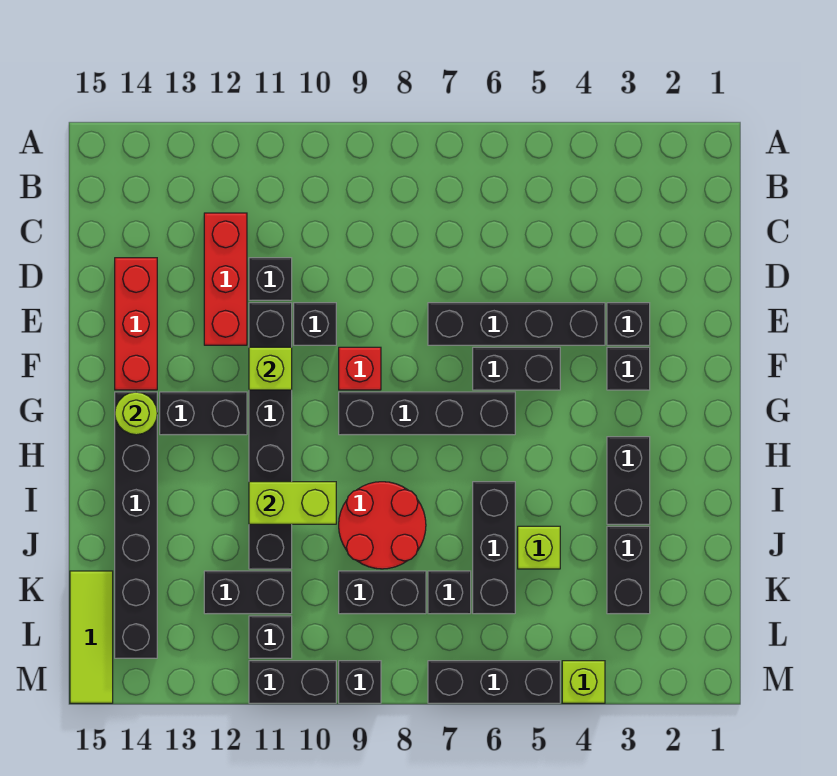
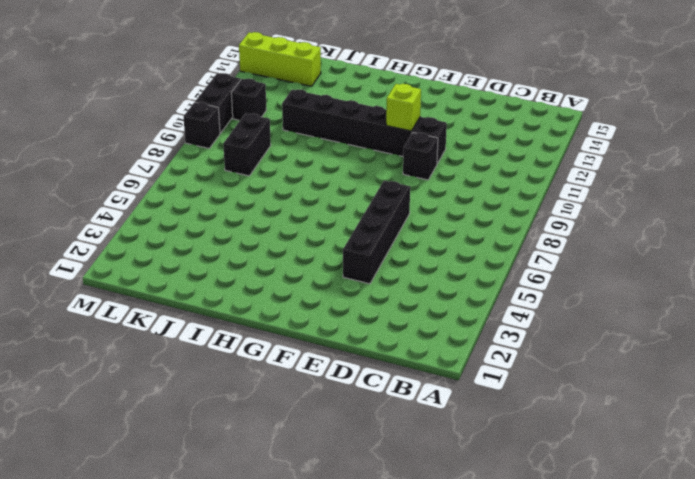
lime 1x3 brick [239,32,321,86] -> black 1x6 brick [115,392,157,658]
none -> red 1x3 brick [204,213,247,345]
none -> black 1x1 brick [249,258,292,300]
none -> red 1x3 brick [115,258,157,390]
none -> black 1x1 brick [607,303,650,345]

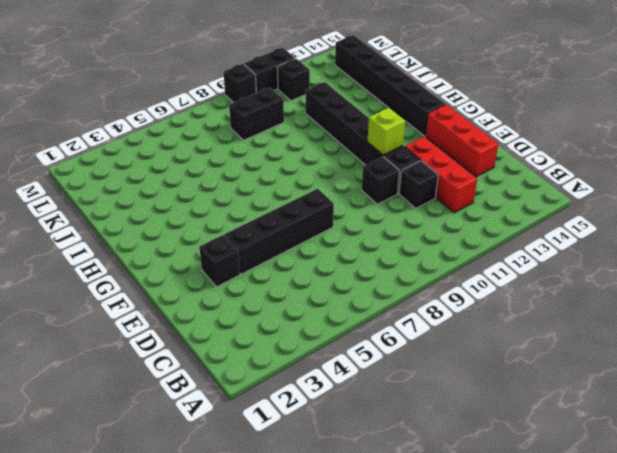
none -> black 1x1 brick [607,347,650,390]
none -> black 1x2 brick [473,347,560,390]
none -> red 1x1 brick [339,347,381,390]
none -> black 1x4 brick [339,392,515,435]

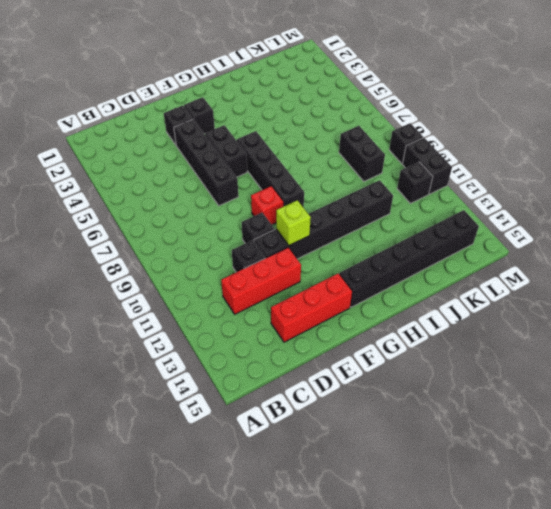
none -> black 1x2 brick [160,392,247,435]
none -> black 1x2 brick [607,437,650,524]
none -> black 1x3 brick [473,482,515,614]
none -> red 2x2 round brick [339,482,426,569]

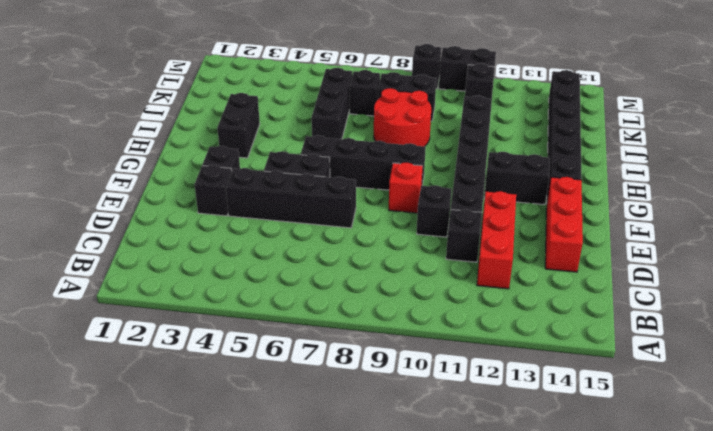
none -> black 1x2 brick [607,526,650,614]
none -> lime 1x1 brick [518,526,560,569]
none -> black 1x2 brick [204,571,292,614]
none -> lime 1x3 tile [70,571,113,703]

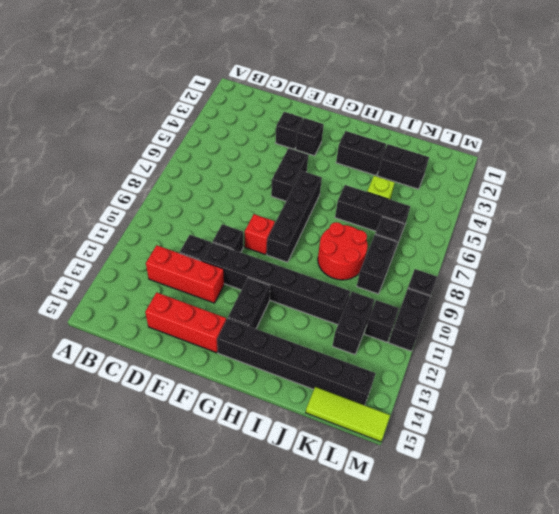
none -> black 1x4 brick [428,303,605,345]
none -> lime 1x1 brick [562,661,605,703]
none -> black 1x3 brick [428,661,560,703]
none -> lime 1x1 brick [249,347,292,390]

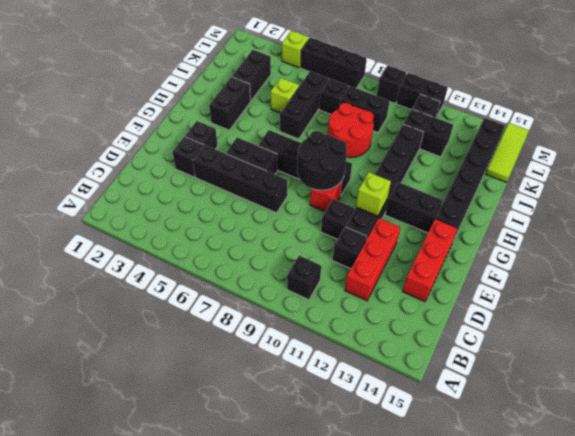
black 1x1 brick [287,255,321,300] -> none
black 2x2 round brick [297,131,347,190] -> none
none -> lime 1x1 round brick [115,392,157,435]
none -> lime 1x2 brick [249,482,336,524]

